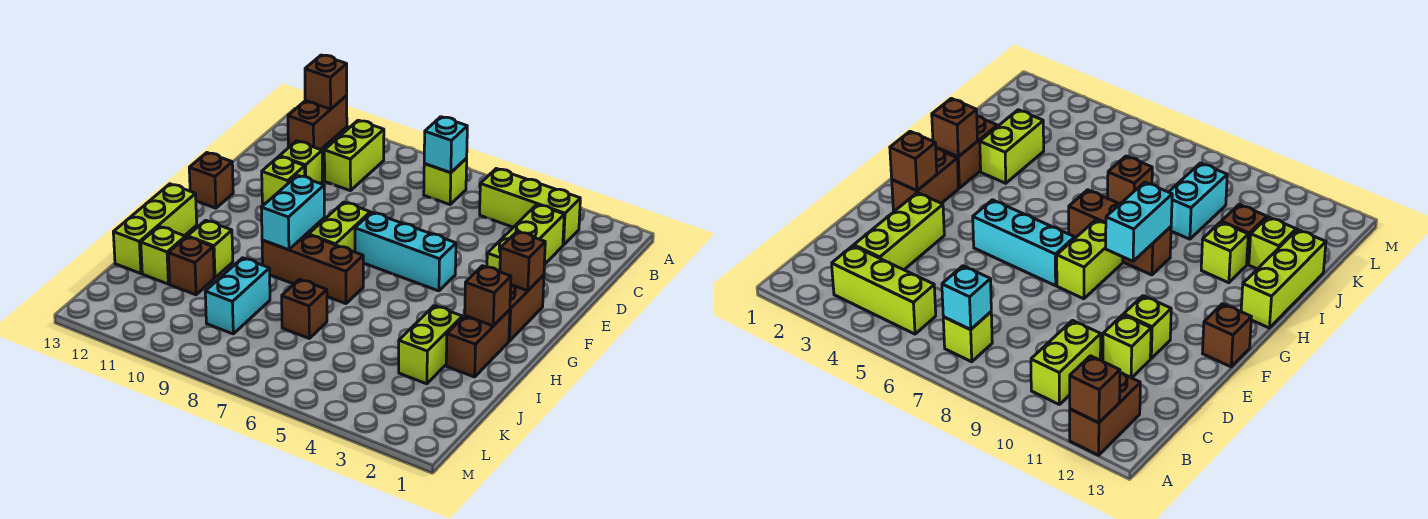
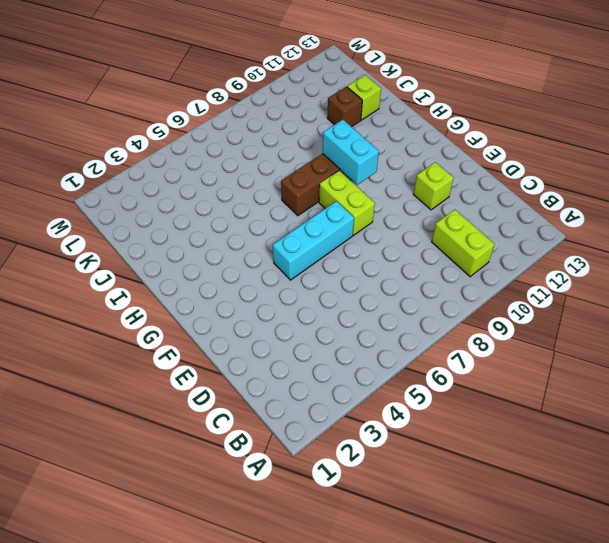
none -> brown 1x2 brick [288,96,347,150]
none -> lime 1x3 brick [480,169,580,245]
none -> lime 1x1 brick [424,158,467,205]

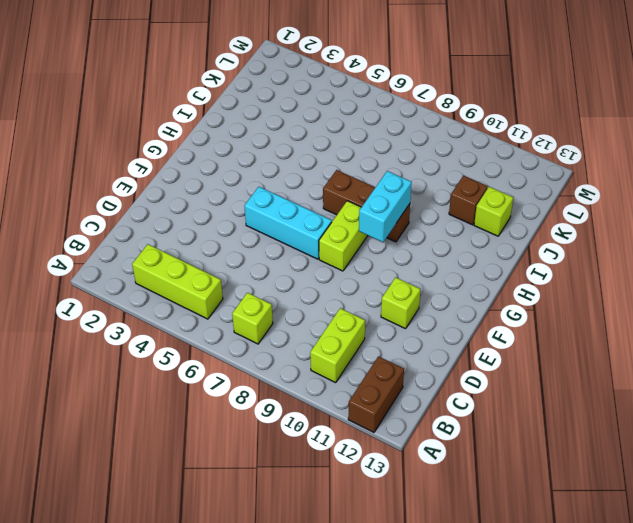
none -> lime 1x3 brick [487,205,564,272]
none -> lime 1x1 brick [280,141,322,184]
none -> brown 1x2 brick [509,275,544,341]

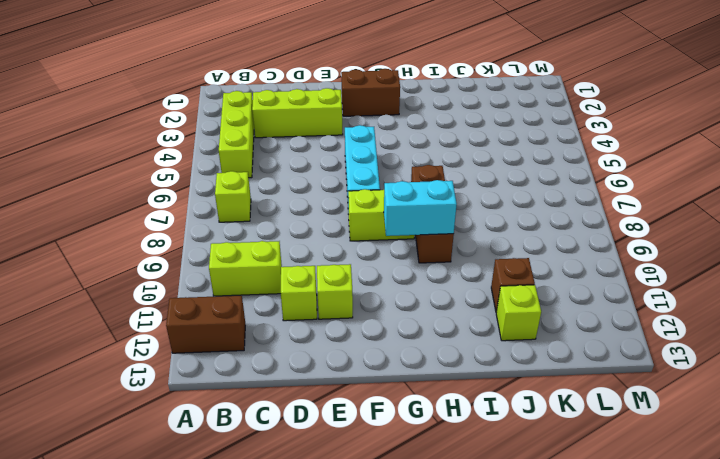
none -> brown 1x1 brick [189,153,233,208]
none -> brown 1x2 brick [446,310,510,377]
none -> lime 1x3 brick [113,184,197,274]

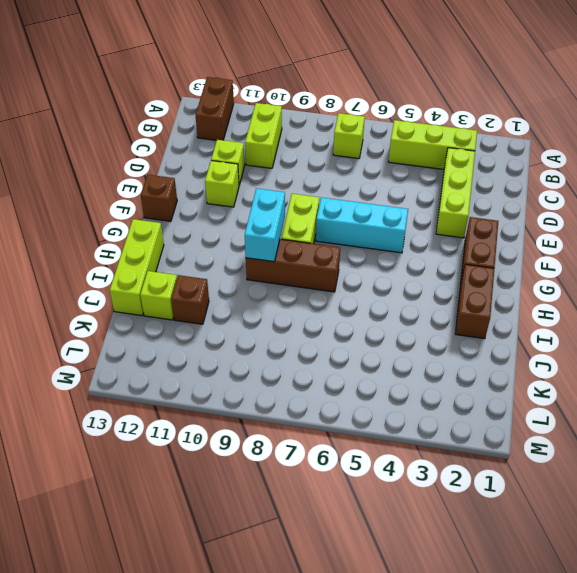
none -> lime 1x2 brick [399,306,462,384]
none -> lime 1x1 brick [188,220,233,278]
none -> brown 1x1 brick [282,279,327,338]

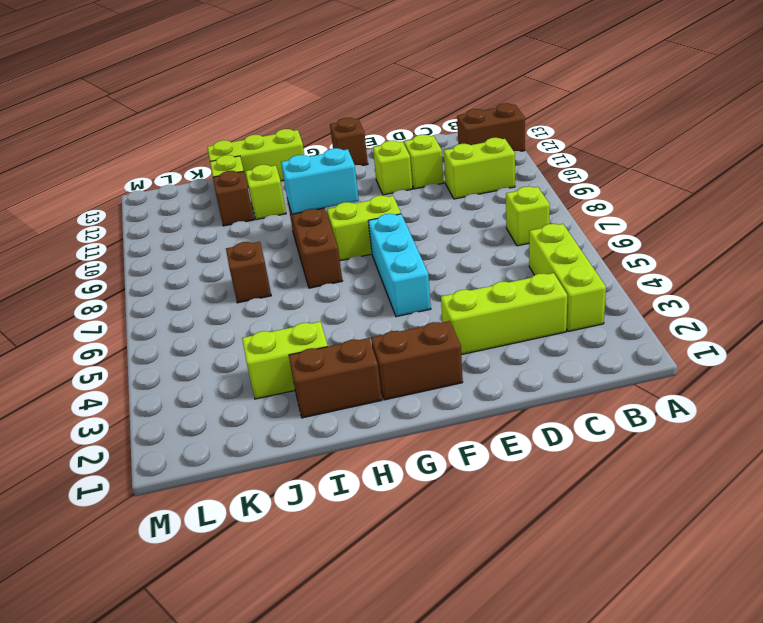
none -> cyan 1x2 brick [205,258,270,334]
none -> brown 1x1 brick [305,55,347,109]
none -> cyan 1x1 brick [424,117,467,173]

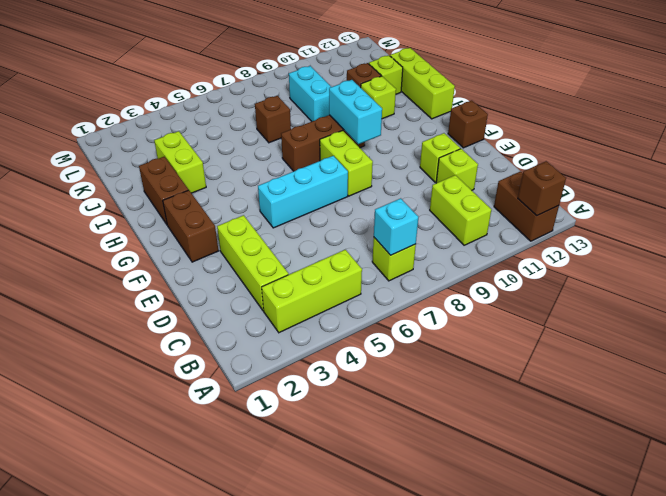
none -> brown 1x1 brick [500,232,545,291]
none -> brown 1x1 brick [465,266,511,326]

